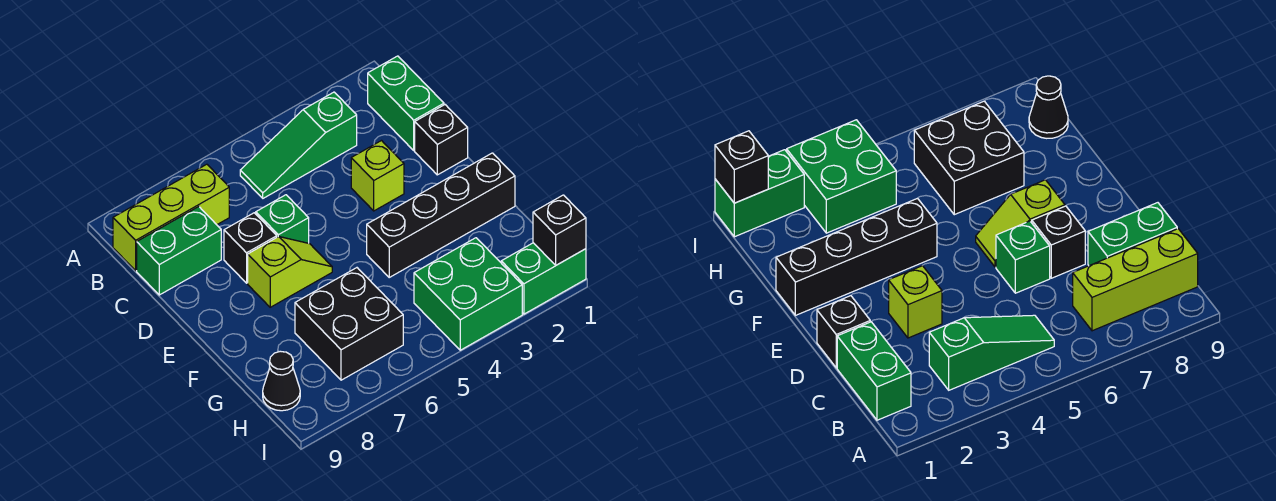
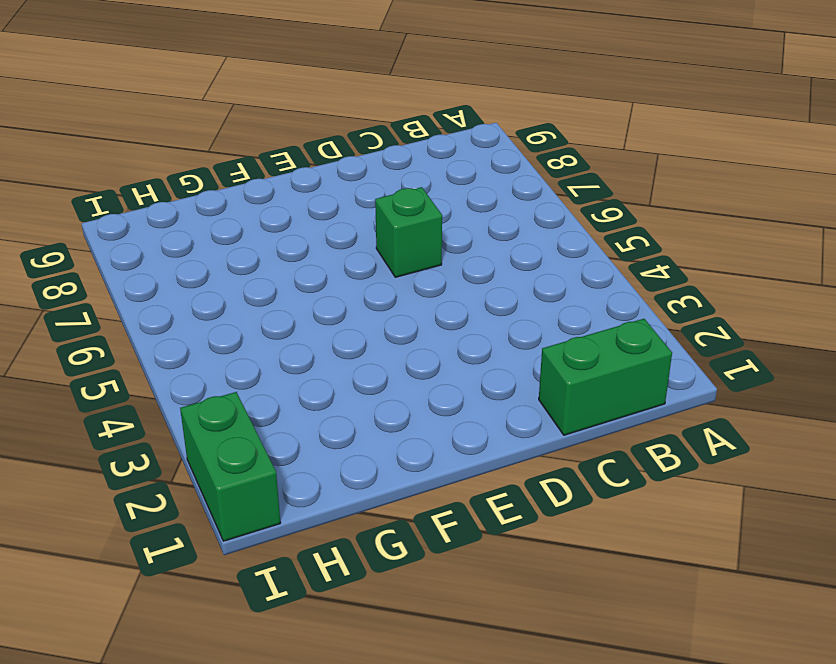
none -> green 1x3 slope [240,92,357,198]
none -> lime 1x3 brick [113,164,229,271]
none -> green 1x2 brick [137,207,221,295]

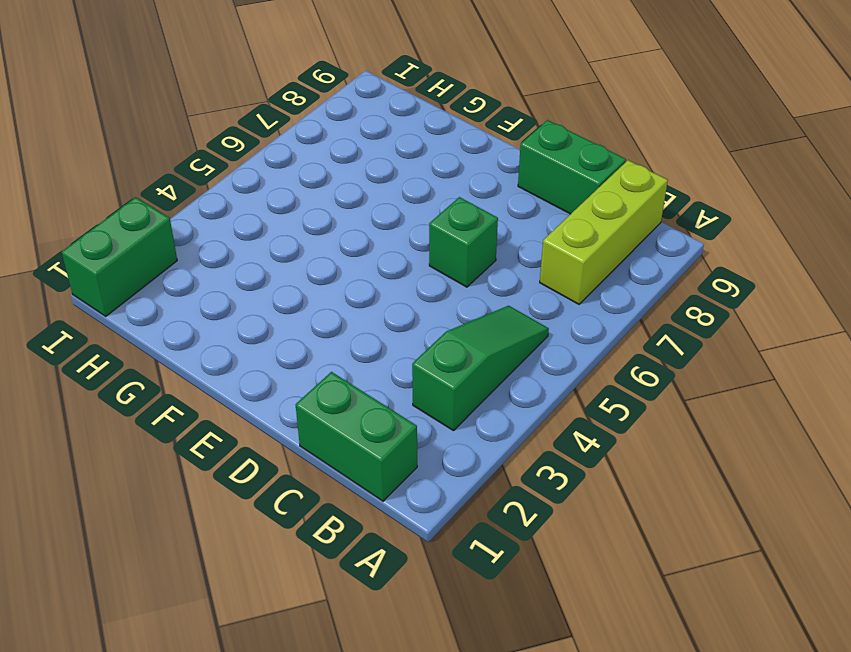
green 1x2 brick [518,120,626,214] -> green 1x2 brick turned to [137,207,221,295]
none -> black 1x1 brick [415,105,468,175]
none -> lime 1x1 brick [351,141,404,211]
none -> black 1x1 brick [224,213,277,283]

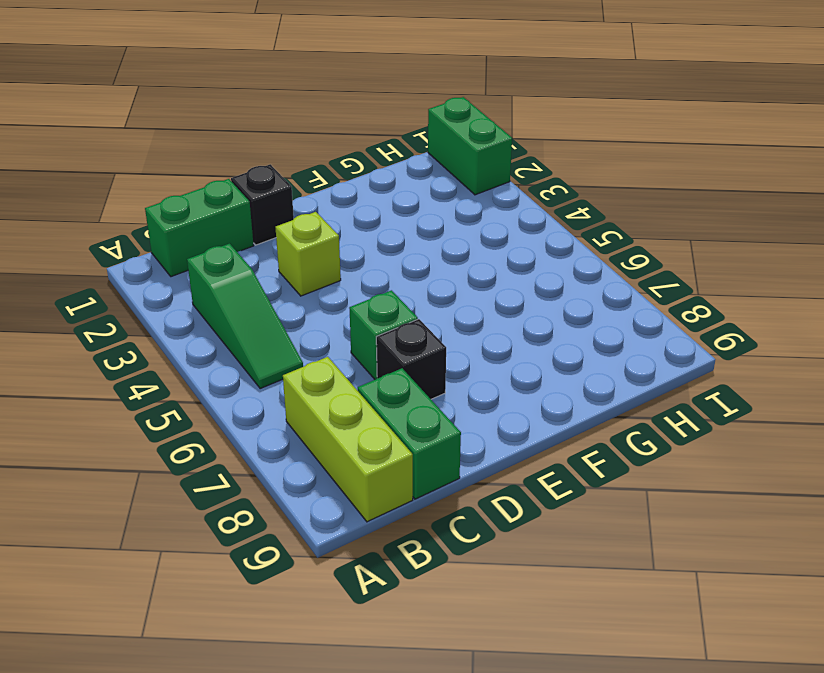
none -> lime 1x2 slope [248,237,332,307]
none -> black 1x4 brick [367,153,515,277]
none -> black 2x2 brick [295,268,403,380]

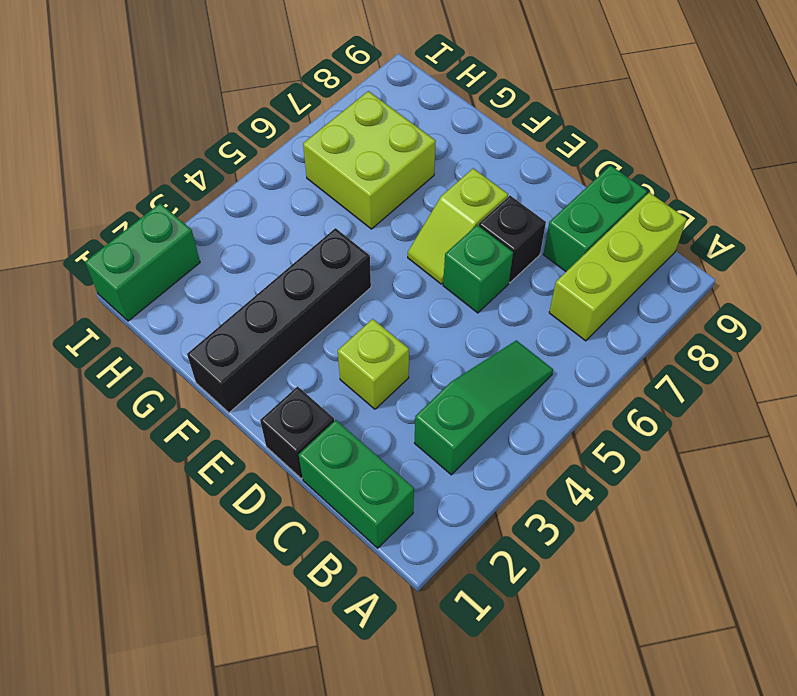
lime 2x2 brick [303,91,436,229] -> black 2x2 brick [295,268,403,380]
none -> green 2x2 brick [414,238,522,350]
none -> black 1x1 cone [263,351,300,411]
none -> black 1x1 brick [533,195,586,265]

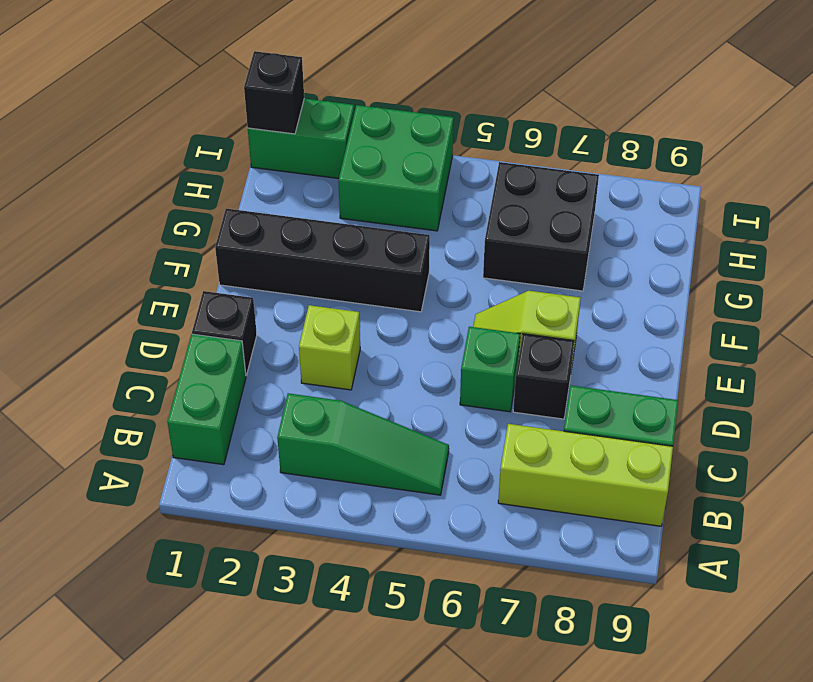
none -> black 1x1 cone [263,351,300,411]

